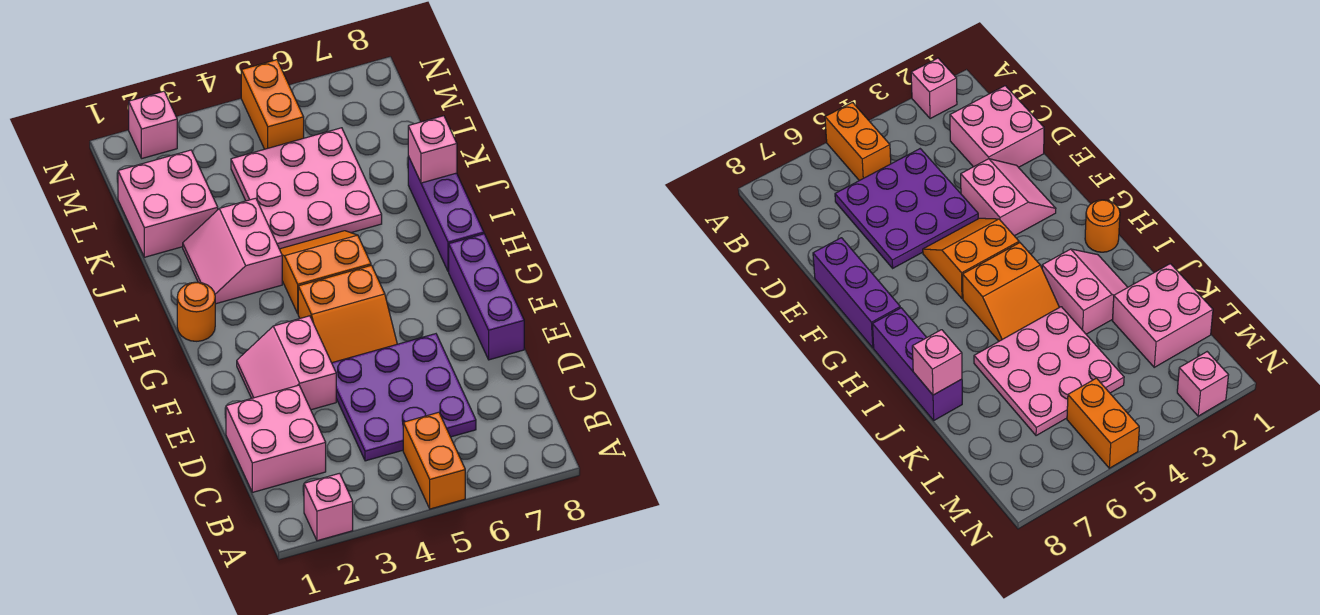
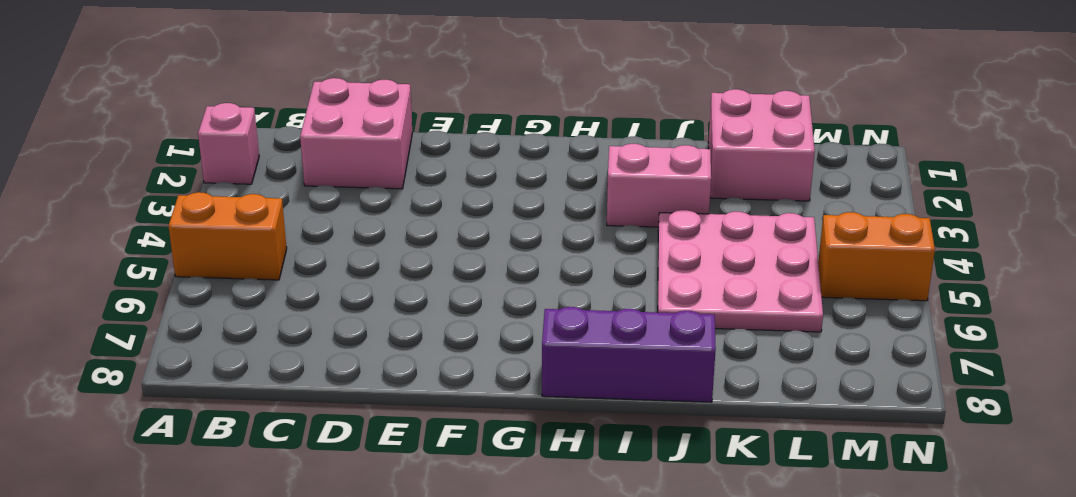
none -> purple 3x3 plate [332,334,476,461]
none -> pink 2x2 slope [237,316,336,410]
none -> purple 1x3 brick [449,234,524,360]

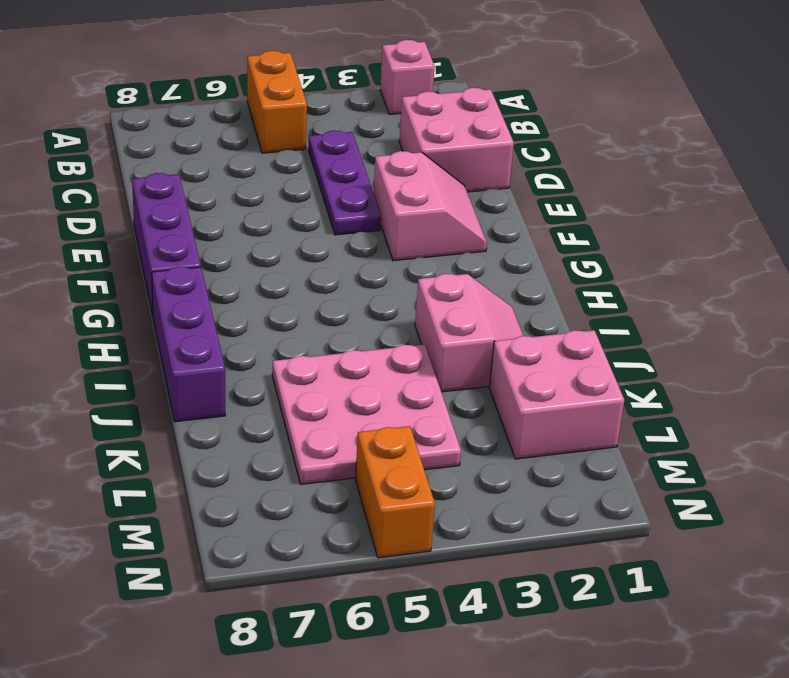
purple 1x3 plate [308,131,381,235] -> purple 3x3 plate [332,334,476,461]
none -> orange 2x2 slope [298,265,397,363]
none -> orange 1x1 round brick [177,282,215,341]
none -> orange 2x2 slope [280,231,371,313]

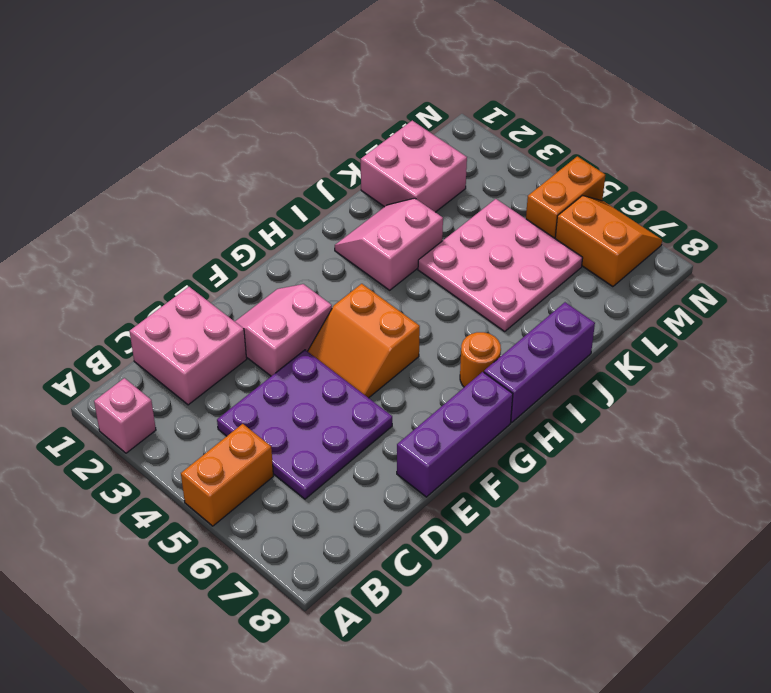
orange 1x1 round brick [460,332,501,387] -> orange 1x1 round brick moved to [177,282,215,341]
orange 2x2 slope [555,196,662,287] -> orange 2x2 slope moved to [280,231,371,313]
none -> pink 1x1 brick [129,91,177,158]
none -> pink 1x1 brick [408,116,457,183]

